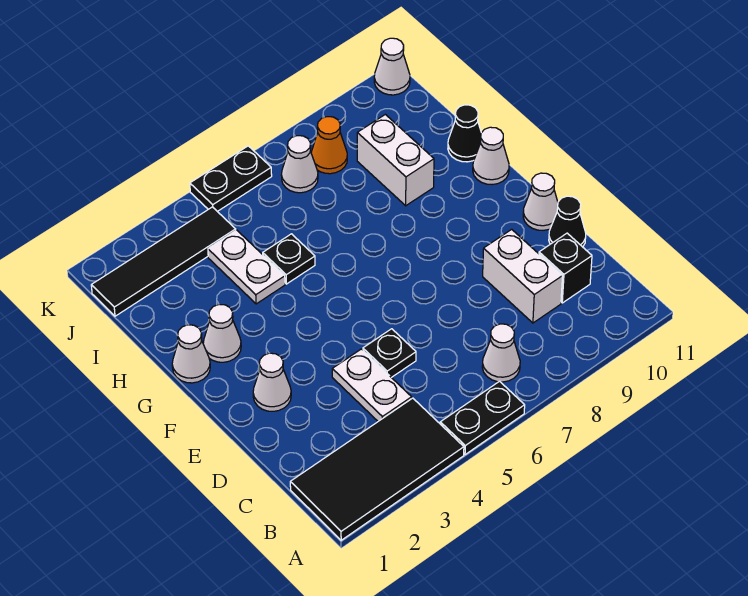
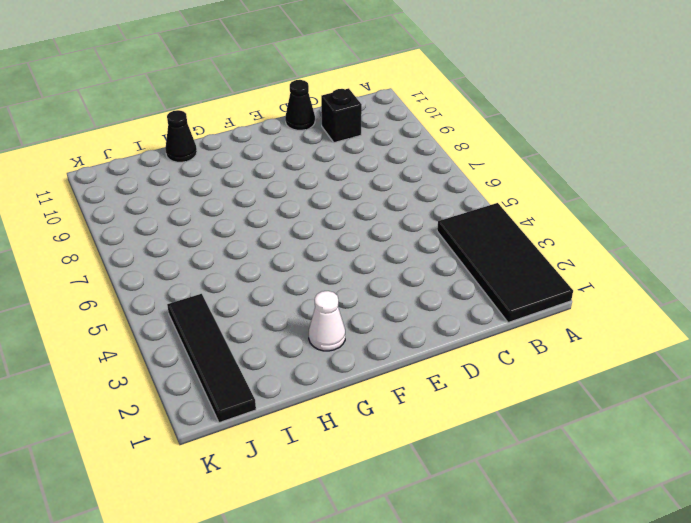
none -> black 1x2 plate [440,381,525,455]
none -> white 1x1 cone [482,324,520,382]
none -> white 1x2 plate [332,349,412,421]

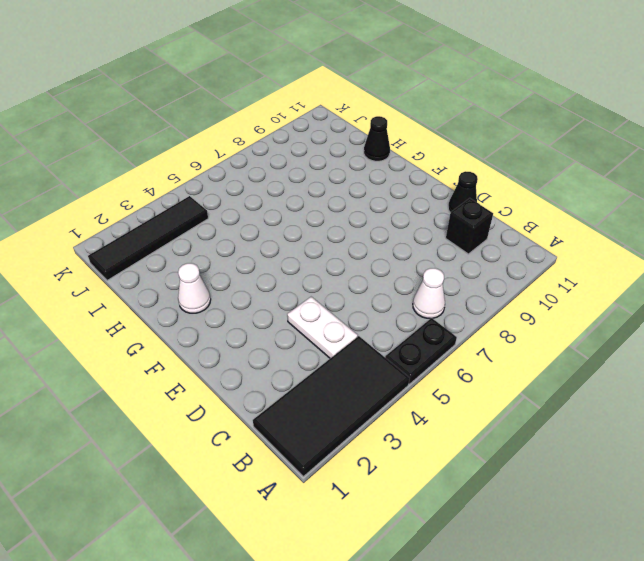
none -> white 1x2 brick [483,229,563,323]
none -> black 1x1 plate [363,329,416,378]
none -> white 1x1 cone [253,353,291,411]

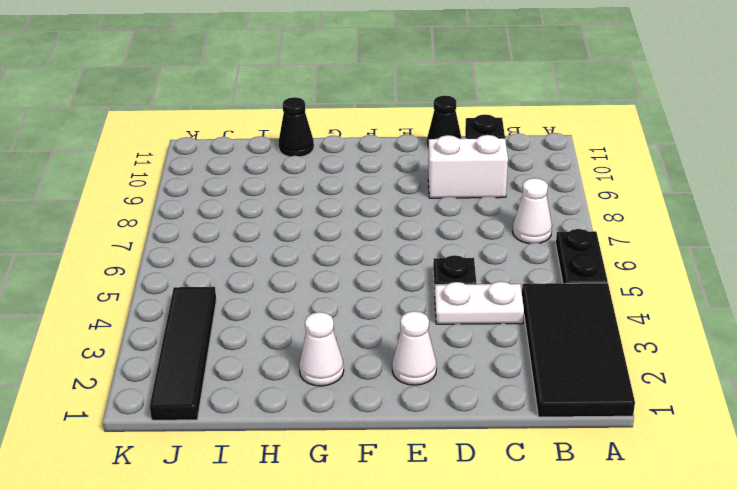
none -> white 1x1 cone [523,173,558,230]
none -> white 1x1 cone [172,325,210,383]
none -> white 1x1 cone [473,127,509,185]

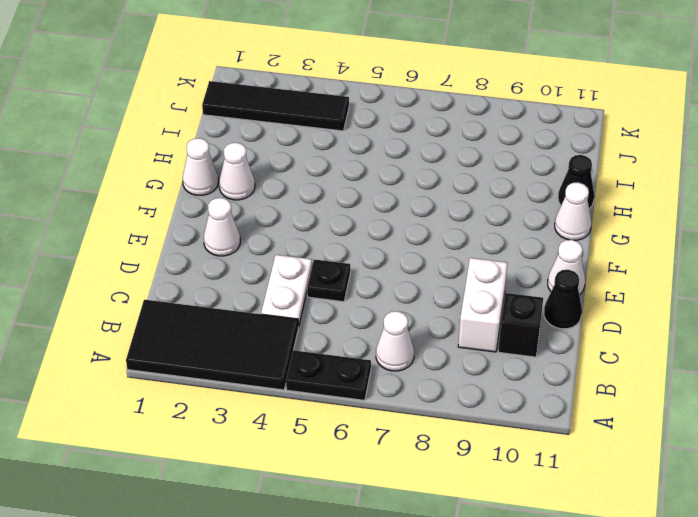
none -> white 1x2 plate [208,230,285,304]
none -> black 1x1 plate [263,234,315,284]
none -> white 1x2 brick [357,114,434,206]

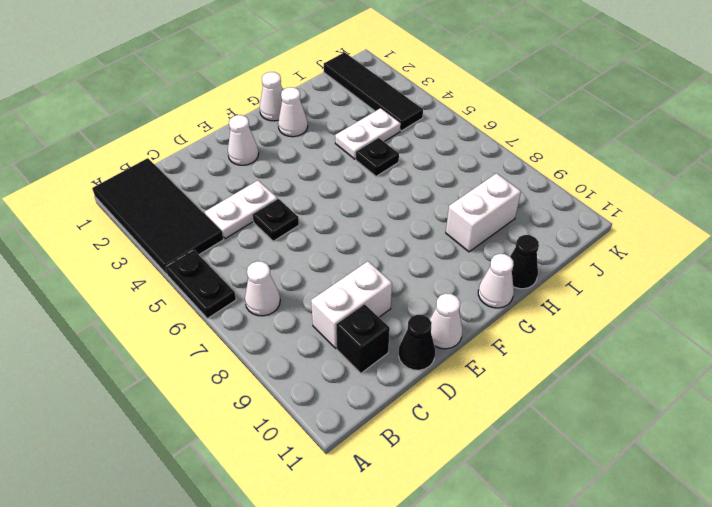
none -> white 1x1 cone [282,136,318,193]
none -> orange 1x1 cone [311,117,347,174]
none -> black 1x2 plate [190,146,272,211]

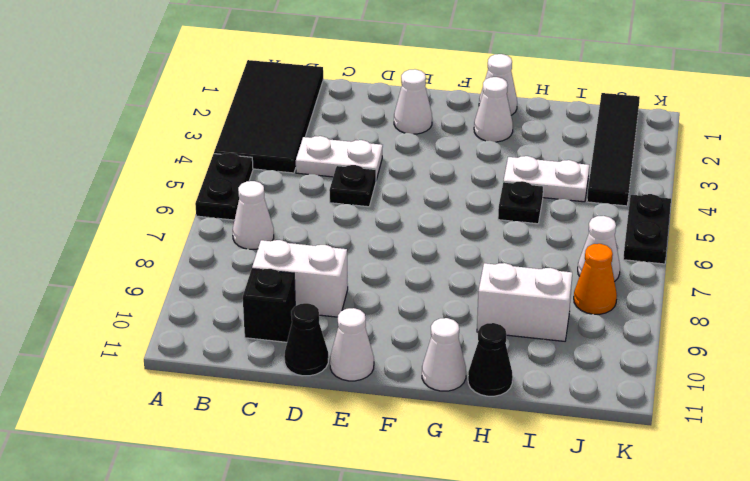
none -> white 1x1 cone [374,38,410,95]

